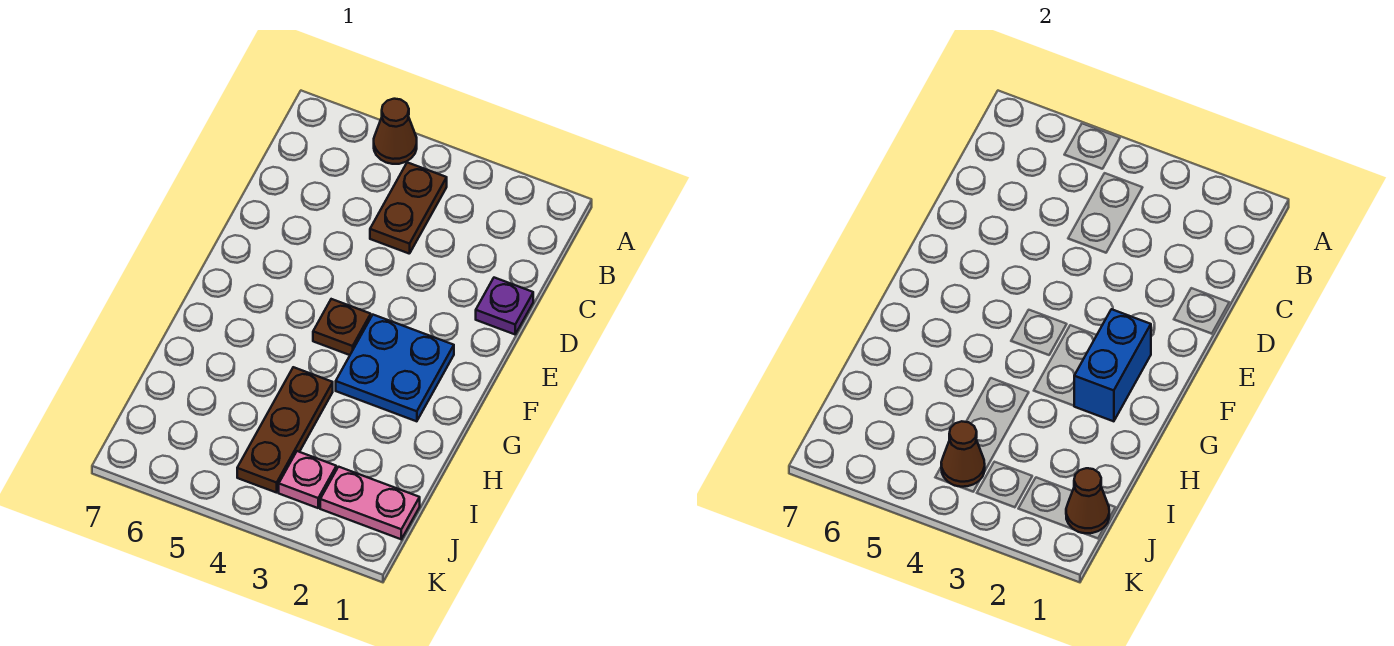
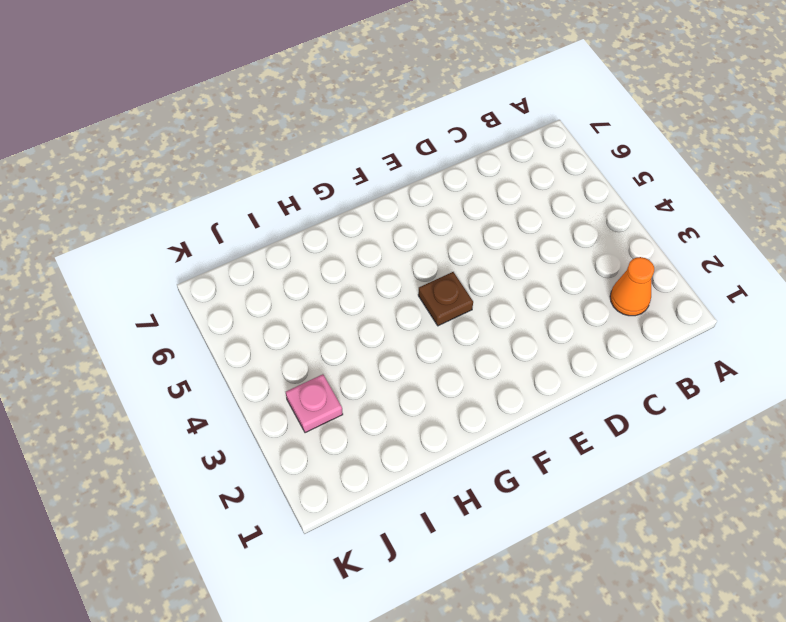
orange 1x1 cone [610,257,654,316] -> none
none -> brown 1x1 cone [374,99,417,164]
none -> brown 1x2 plate [370,162,447,254]

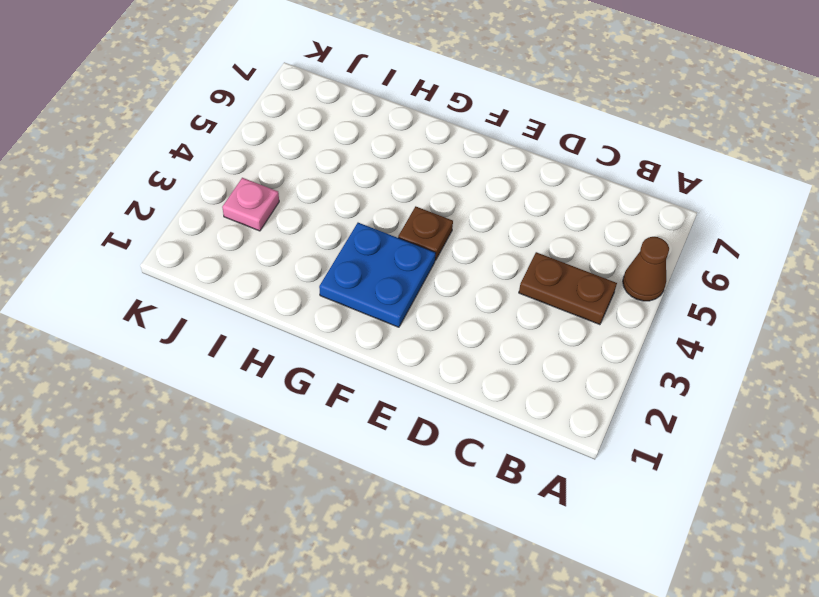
none -> purple 1x1 plate [476,278,533,334]
none -> brown 1x3 plate [237,367,333,493]

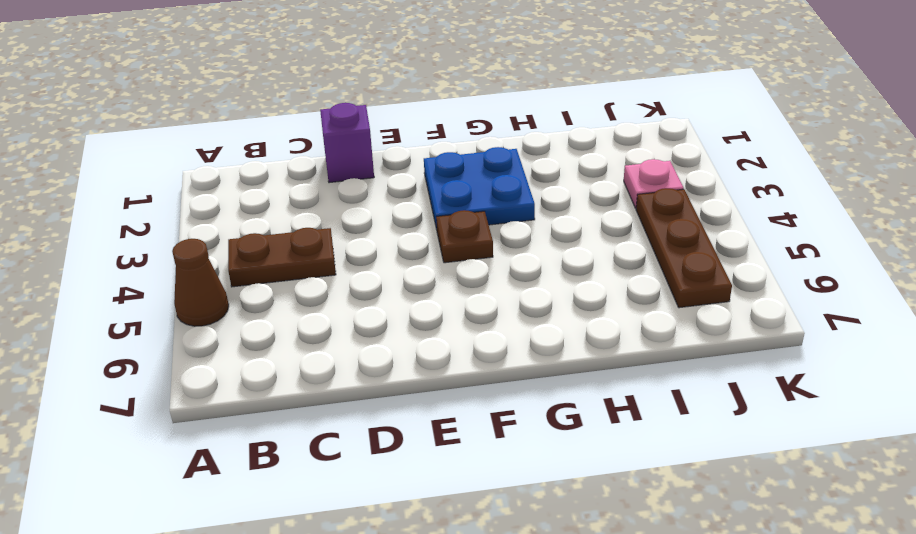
purple 1x1 brick [320,103,374,183] -> purple 1x1 plate [476,278,533,334]
brown 1x3 plate [636,188,732,308] -> brown 1x3 plate turned to [237,367,333,493]
none -> pink 1x2 plate [320,467,420,539]
none -> blue 1x2 brick [1074,309,1151,421]

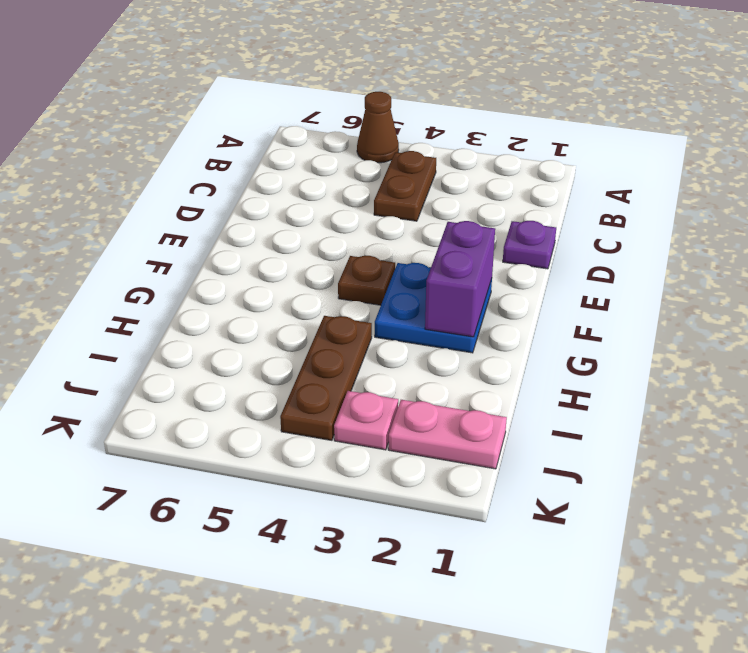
purple 1x2 brick [425,221,495,337] -> blue 1x2 brick [1074,309,1151,421]
none -> brown 1x1 cone [1066,468,1109,533]
none -> brown 1x1 cone [941,421,985,487]

